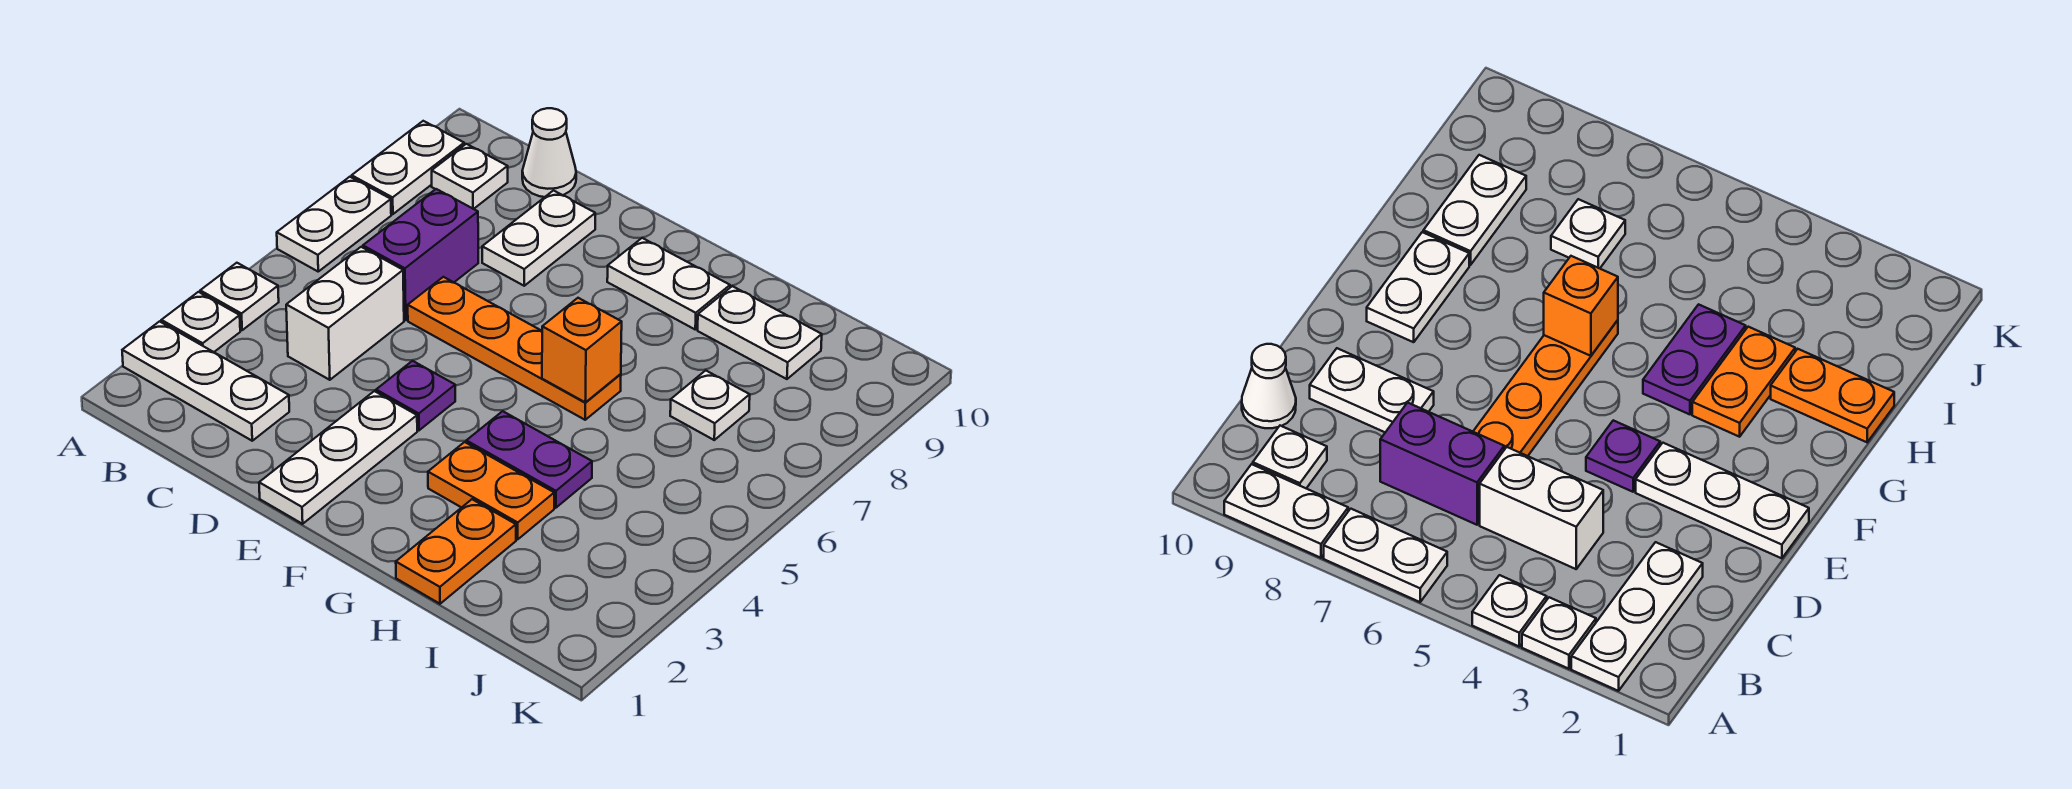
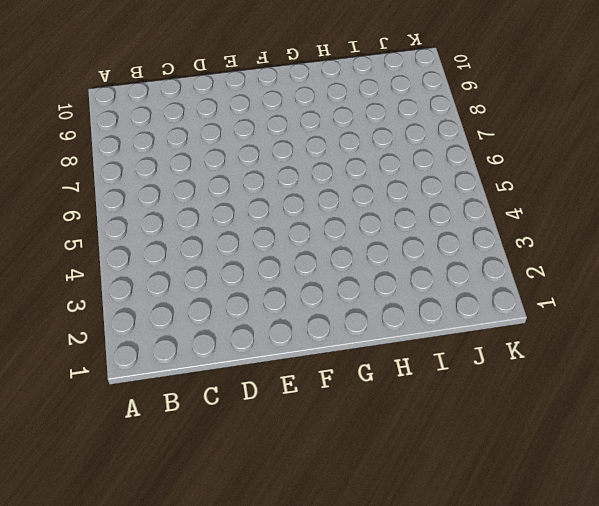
none -> white 1x3 plate [122,321,289,441]
none -> white 1x1 plate [161,292,240,352]
none -> white 1x1 plate [200,263,279,330]

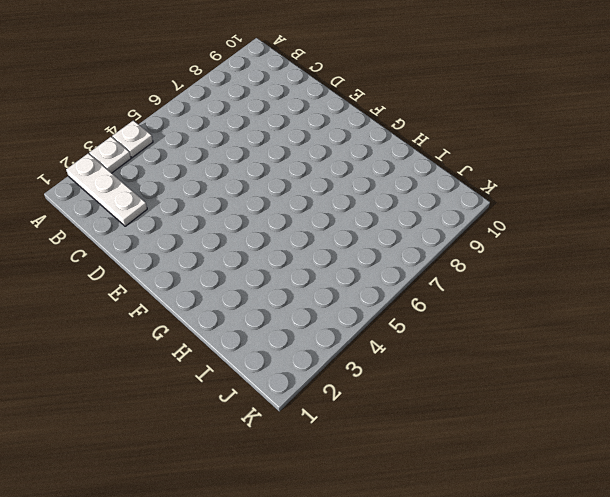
none -> white 1x2 plate [277,177,391,271]
none -> white 1x2 plate [352,121,464,214]
none -> white 1x1 plate [432,144,508,209]

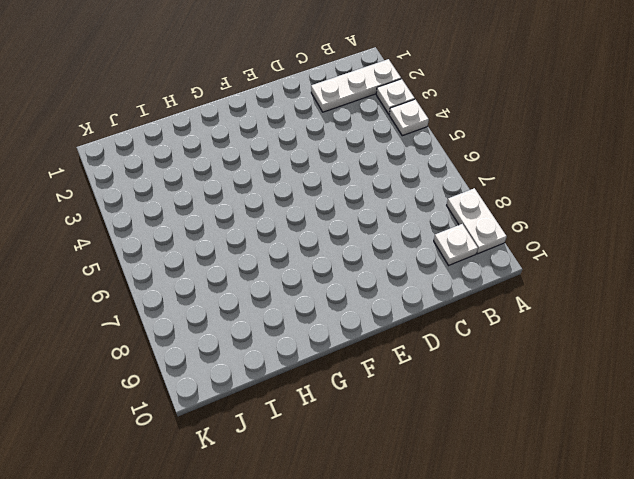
none -> white 1x2 plate [277,177,391,271]
none -> white 1x2 brick [286,247,404,380]
none -> purple 1x2 brick [363,189,478,320]

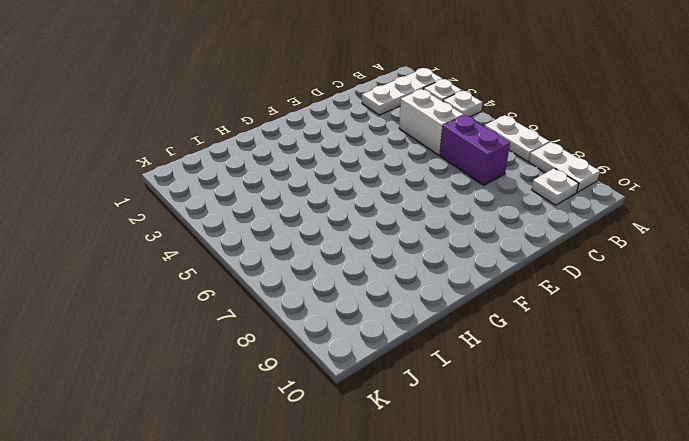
none -> white 1x1 cone [522,108,576,197]
none -> orange 1x4 plate [408,277,621,420]
none -> white 1x2 plate [482,191,595,286]

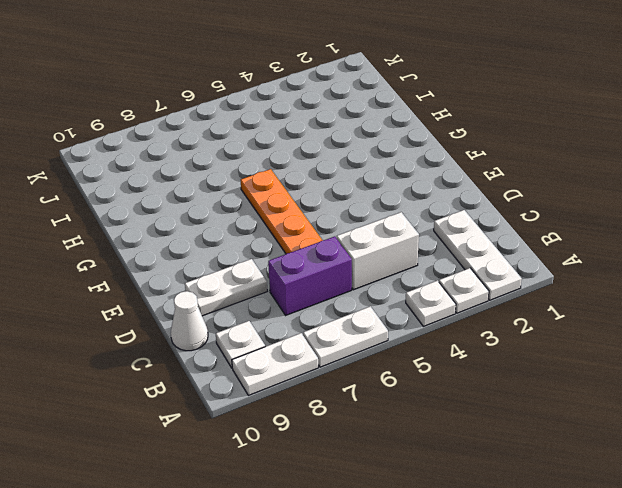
none -> white 1x3 plate [259,391,417,524]
none -> purple 1x1 plate [376,361,455,430]
none -> white 1x2 plate [607,238,730,329]

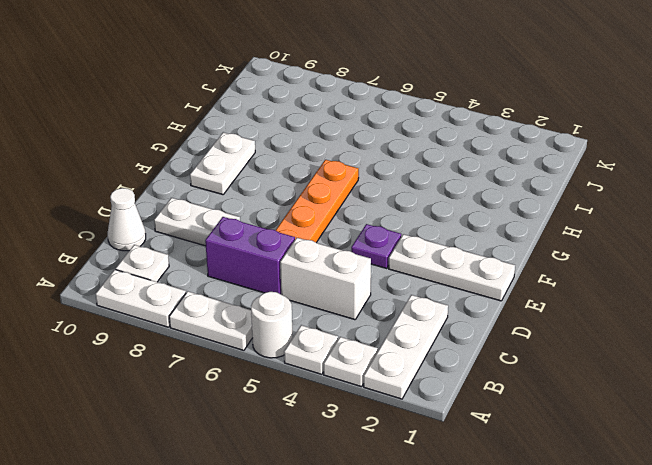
white 1x1 round brick [251,292,293,358] -> none
none -> orange 1x2 plate [428,442,554,539]
none -> purple 1x2 plate [466,411,592,508]
none -> orange 1x2 plate [396,499,516,604]

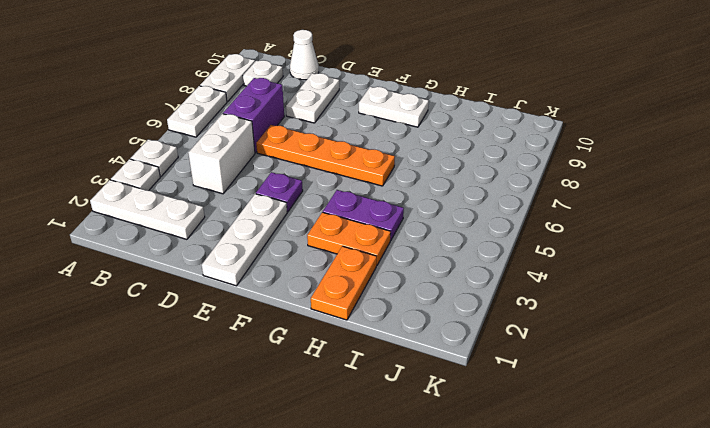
none -> white 1x2 plate [698,286,822,379]
none -> white 1x1 plate [670,370,750,440]
none -> orange 1x1 brick [542,298,622,402]

